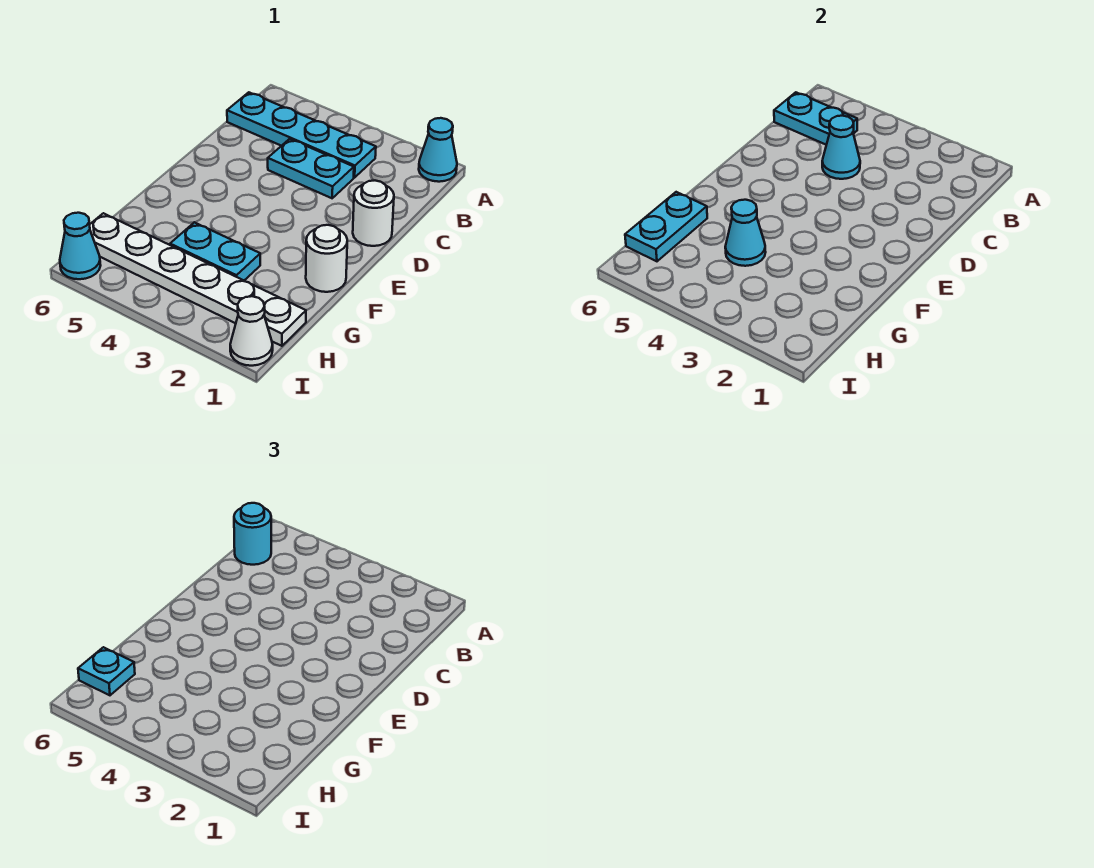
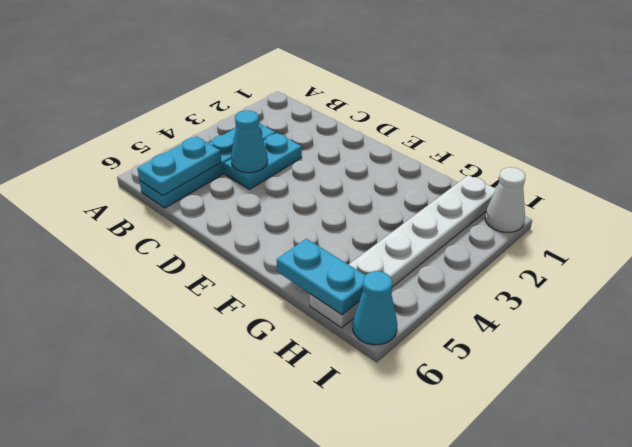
none -> cyan 1x1 cone [419,118,457,182]
none -> white 1x1 round brick [353,181,394,246]
none -> white 1x1 round brick [306,225,347,292]

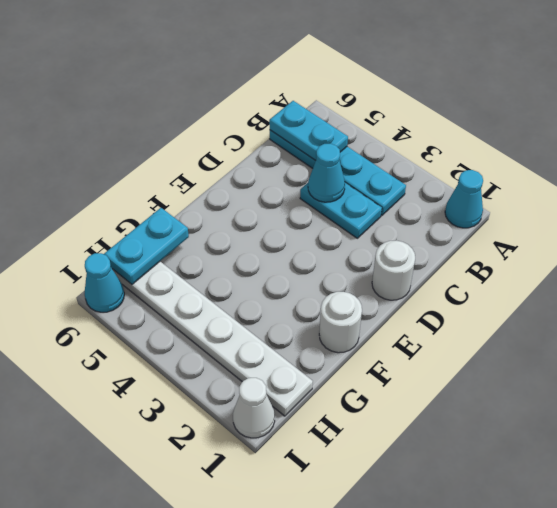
none -> cyan 1x2 plate [170,222,260,280]
none -> cyan 1x1 cone [725,200,766,266]
none -> cyan 1x1 round brick [234,503,271,565]

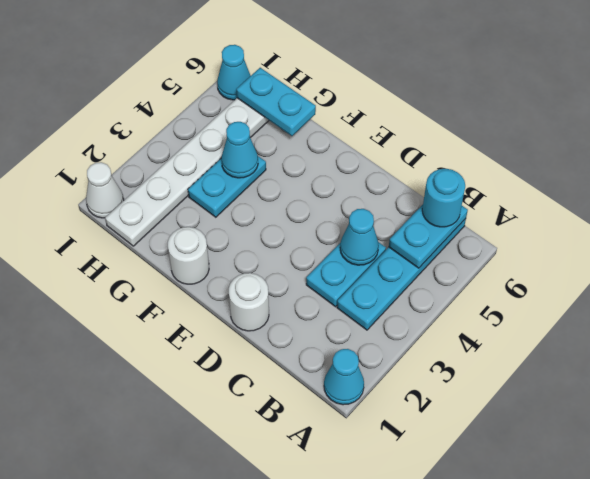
none -> cyan 1x1 plate [78,647,135,695]

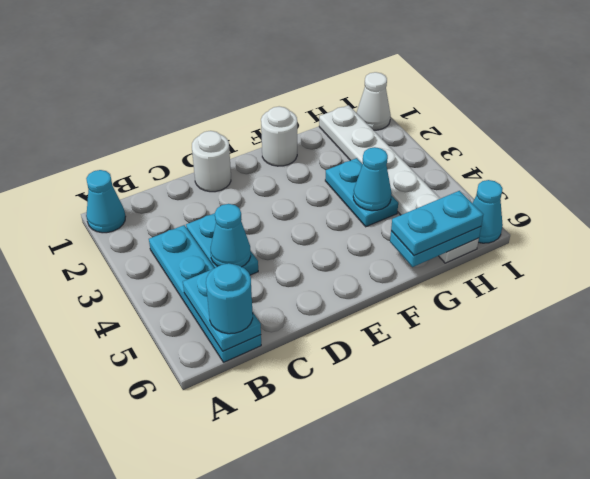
cyan 1x2 plate [391,191,483,256] -> cyan 1x1 plate [78,647,135,695]

